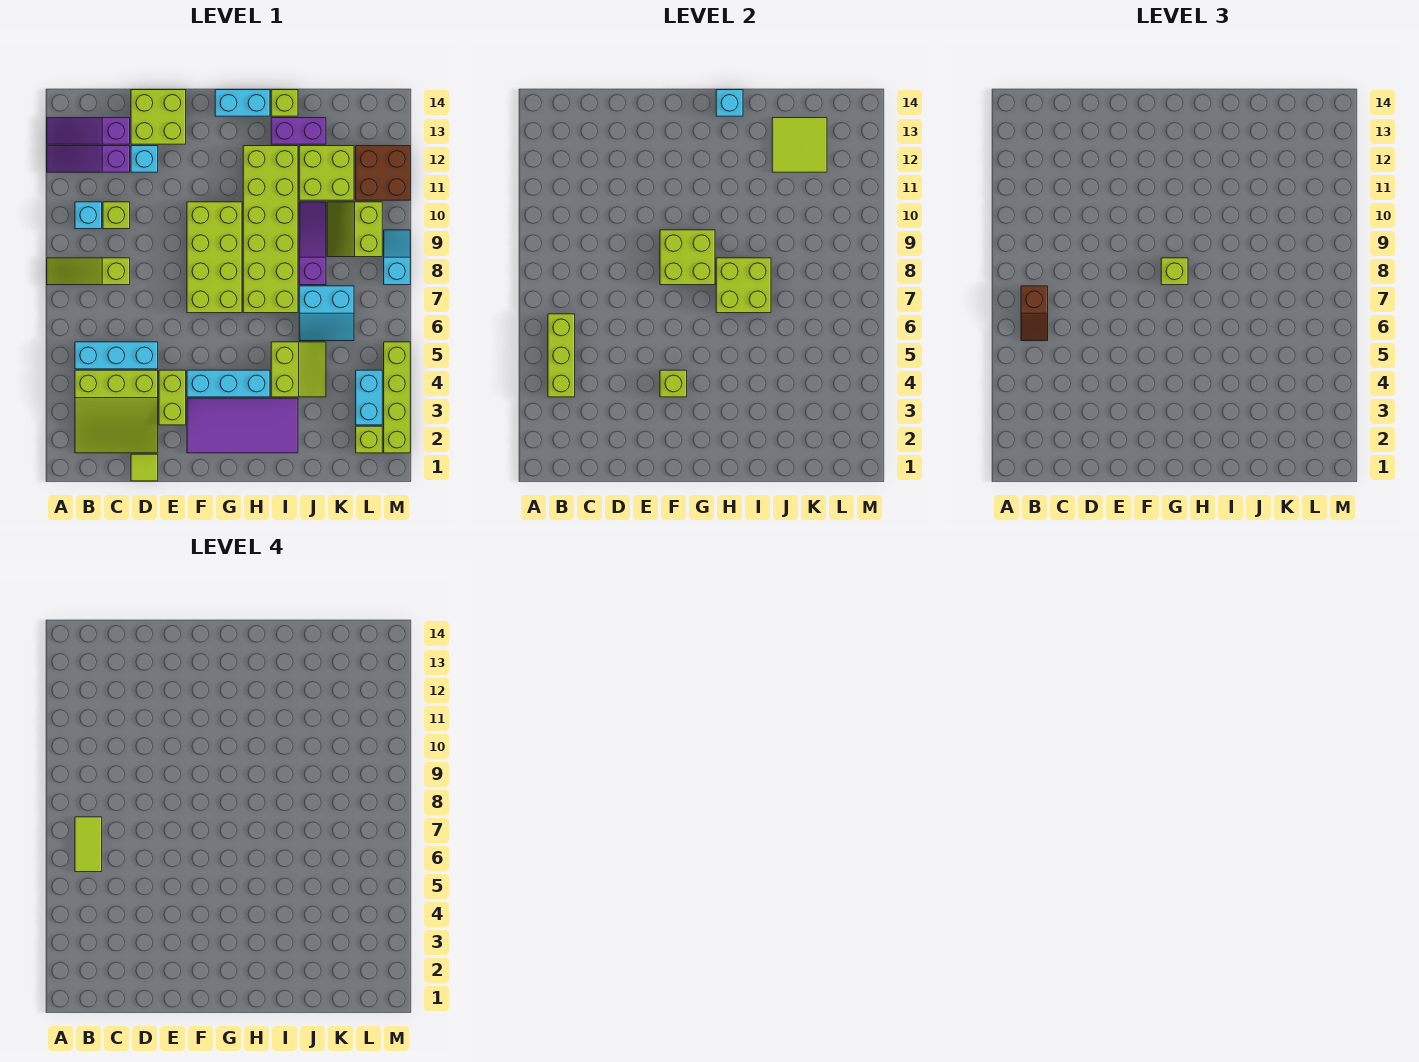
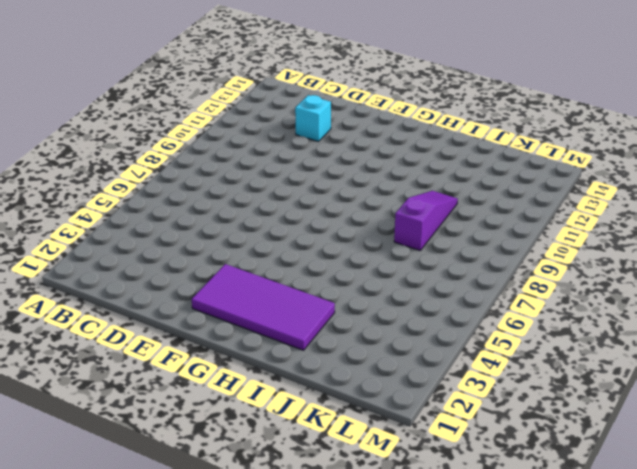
none -> lime 1x3 slope [47,258,130,285]
none -> purple 1x3 slope [47,146,130,172]
none -> purple 1x3 slope [47,118,130,144]
none -> lime 3x3 slope [75,370,158,453]

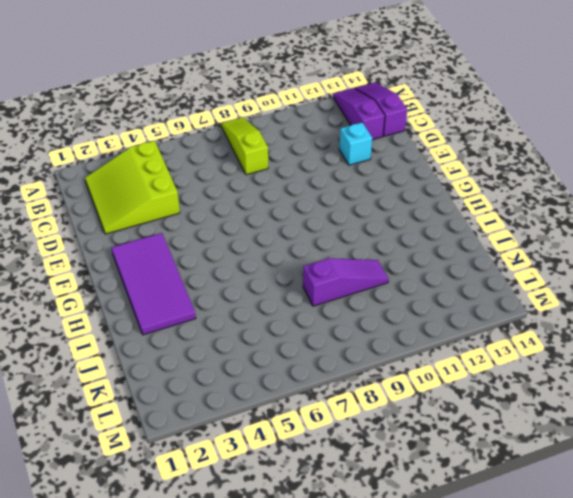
purple 1x3 slope [355,82,407,136] -> purple 1x3 slope moved to [47,146,130,172]
none -> cyan 1x3 brick [75,342,158,369]
none -> cyan 1x1 brick [75,202,102,229]
none -> lime 1x1 brick [103,202,130,229]
none -> lime 1x1 tile [131,454,158,481]

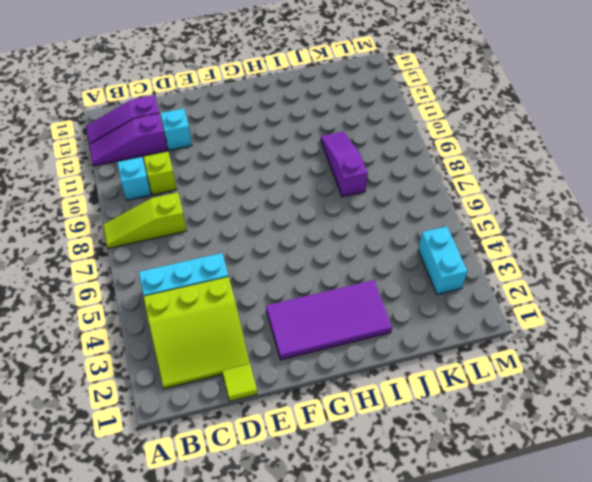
none -> lime 2x2 brick [131,90,186,144]
none -> lime 1x2 brick [159,370,186,425]
none -> cyan 1x3 brick [187,370,270,397]
none -> lime 2x4 brick [187,202,242,313]

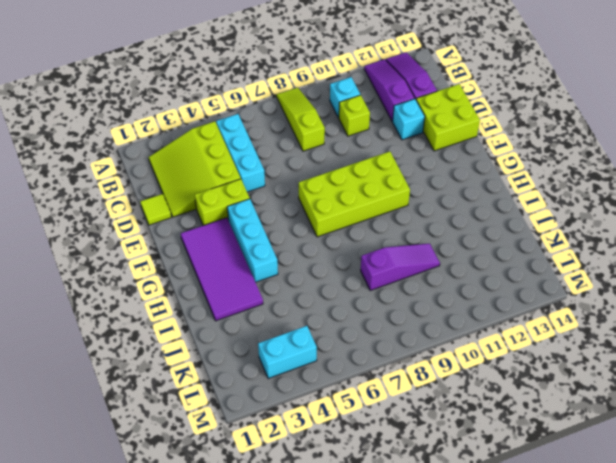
none -> cyan 1x2 brick [215,90,270,116]
none -> lime 2x6 brick [243,146,298,313]
none -> lime 2x2 slope [271,342,326,397]
none -> purple 1x2 brick [271,118,326,144]

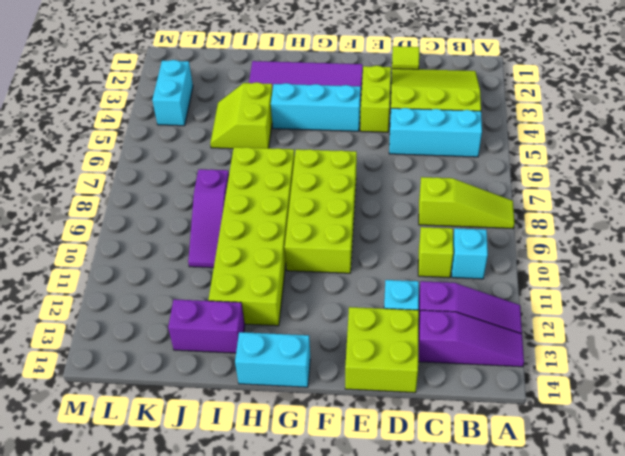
none -> lime 1x1 brick [271,90,298,116]
none -> cyan 2x2 slope [299,286,354,341]
none -> lime 2x2 brick [299,146,354,200]
none -> lime 2x2 slope [327,202,382,257]

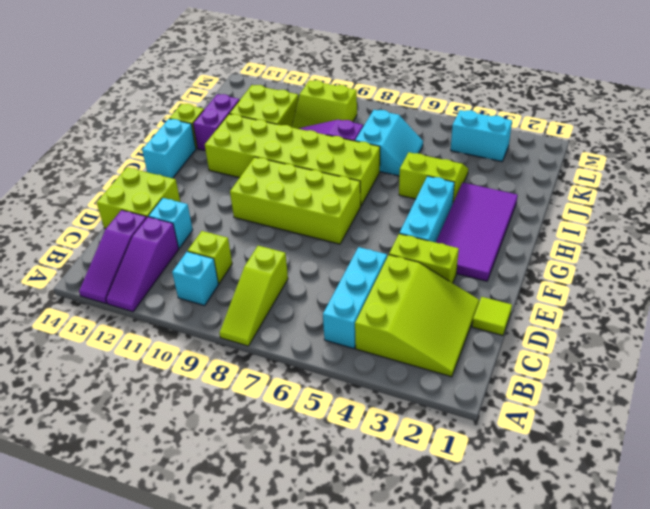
none -> lime 1x1 brick [356,426,382,453]
none -> brown 2x2 brick [356,146,410,200]
none -> lime 1x4 brick [384,342,410,453]
none -> cyan 1x2 slope [384,230,410,285]

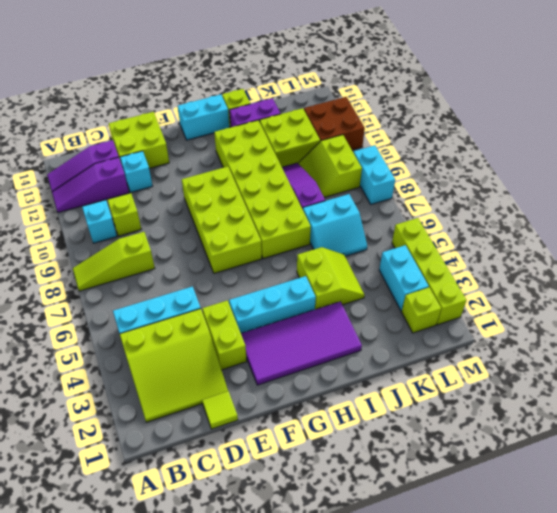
cyan 1x2 brick [354,145,395,204] -> cyan 1x2 slope [384,230,410,285]
none -> lime 1x3 brick [548,314,575,397]
none -> lime 1x1 brick [660,370,687,397]
none -> lime 2x2 brick [660,230,715,285]
none -> lime 2x2 brick [716,258,771,313]

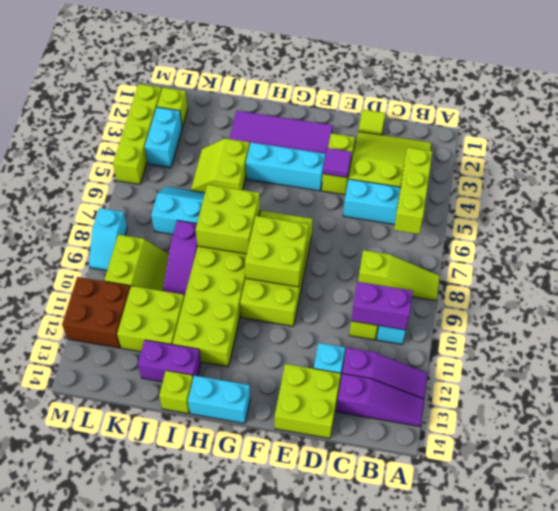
purple 1x2 brick [351,282,413,330] -> none
purple 1x1 tile [323,148,352,178] -> none
none -> lime 1x1 brick [660,370,687,397]
none -> cyan 1x1 brick [716,90,743,116]
none -> lime 2x2 tile [772,118,827,172]
none -> brown 1x2 slope [1021,286,1048,341]

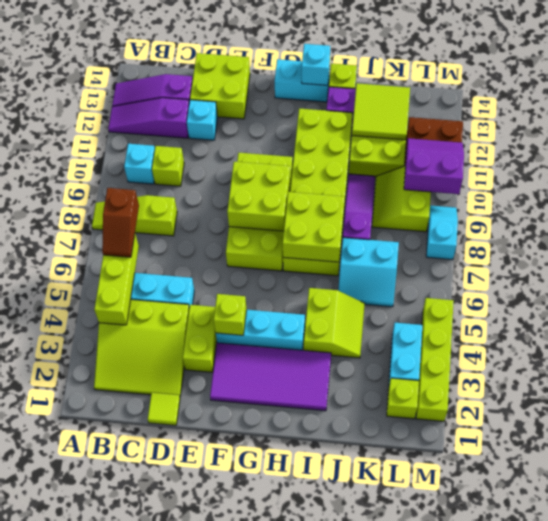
purple 2x2 slope [404,138,464,194] -> none
none -> lime 1x1 brick [1161,258,1188,285]
none -> lime 1x2 tile [75,817,102,872]

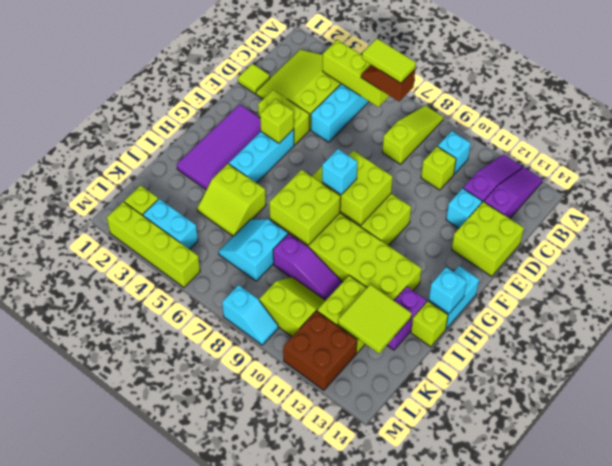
cyan 1x1 brick [322,149,358,194] -> lime 1x1 brick [1161,258,1188,285]

